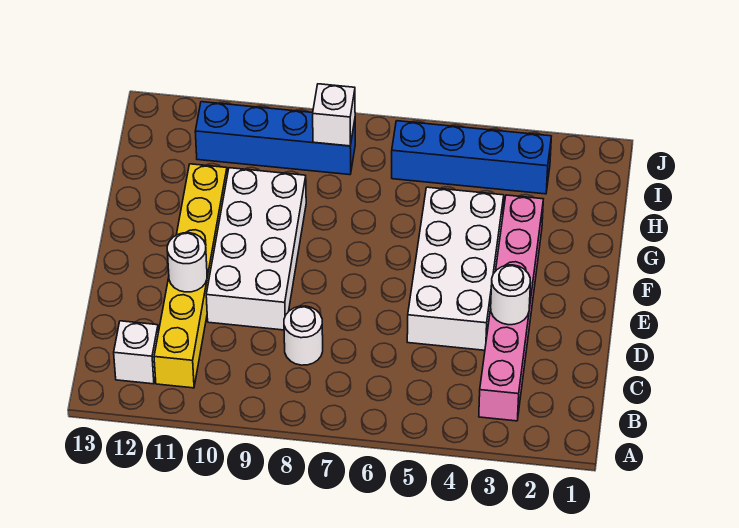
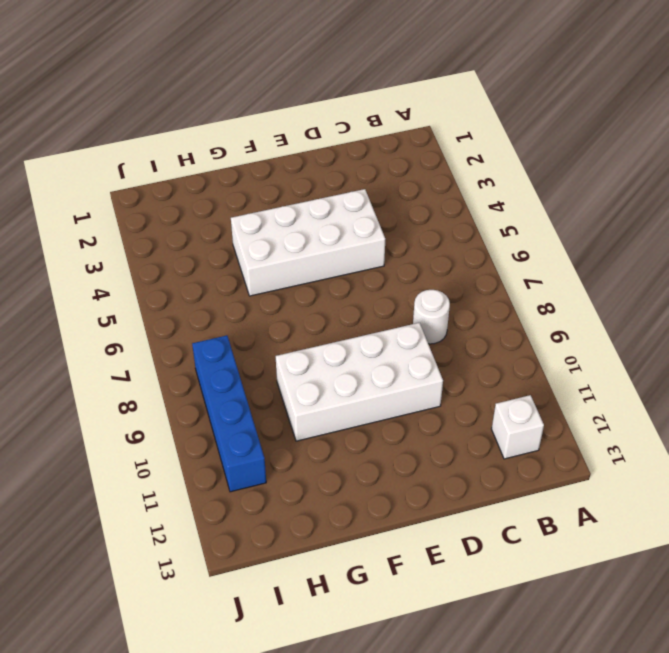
none -> pink 1x6 brick [479,195,543,421]
none -> yellow 1x6 brick [154,164,227,388]

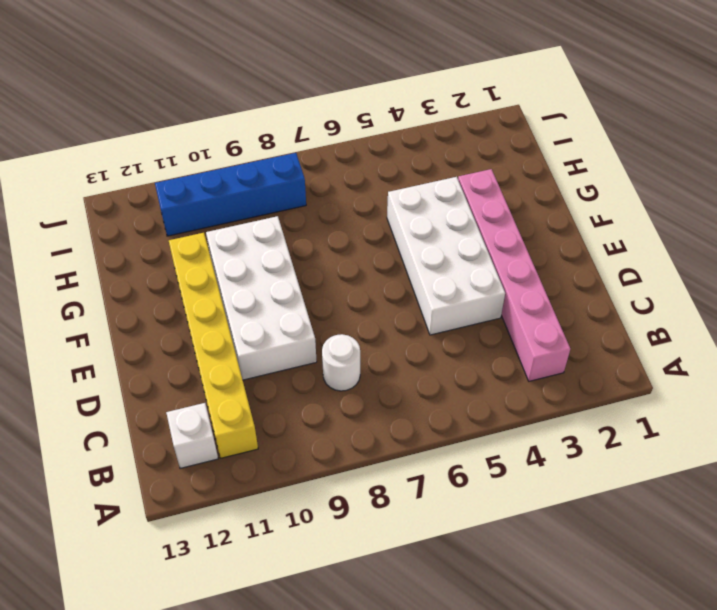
none -> blue 1x4 brick [392,121,551,194]
none -> white 1x1 round brick [491,265,531,325]

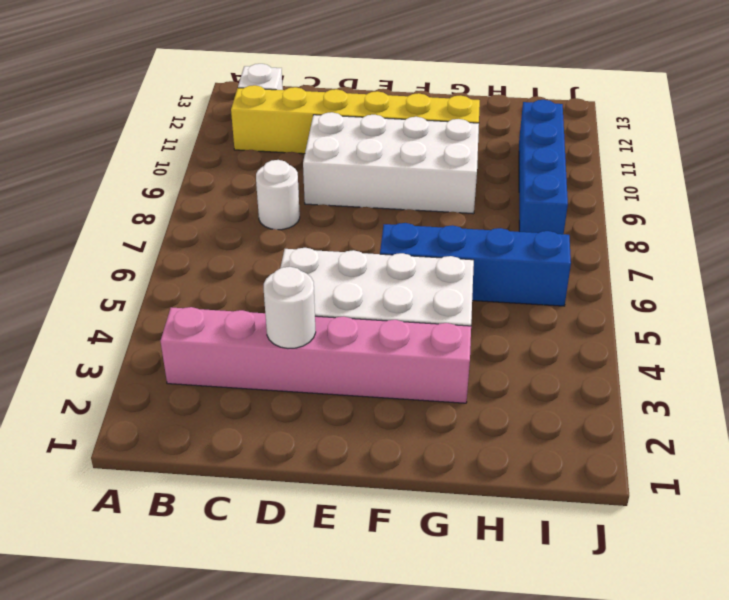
blue 1x4 brick [380,223,571,306] -> blue 1x4 brick turned to [392,121,551,194]
none -> white 1x1 round brick [167,233,207,292]
none -> white 1x1 brick [313,84,355,146]

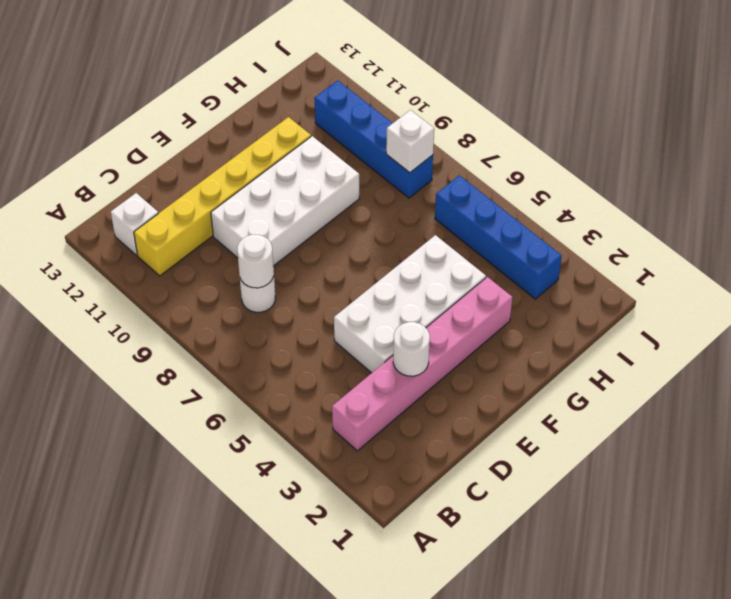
white 1x1 round brick [237,235,274,288] -> white 1x1 round brick moved to [167,233,207,292]

